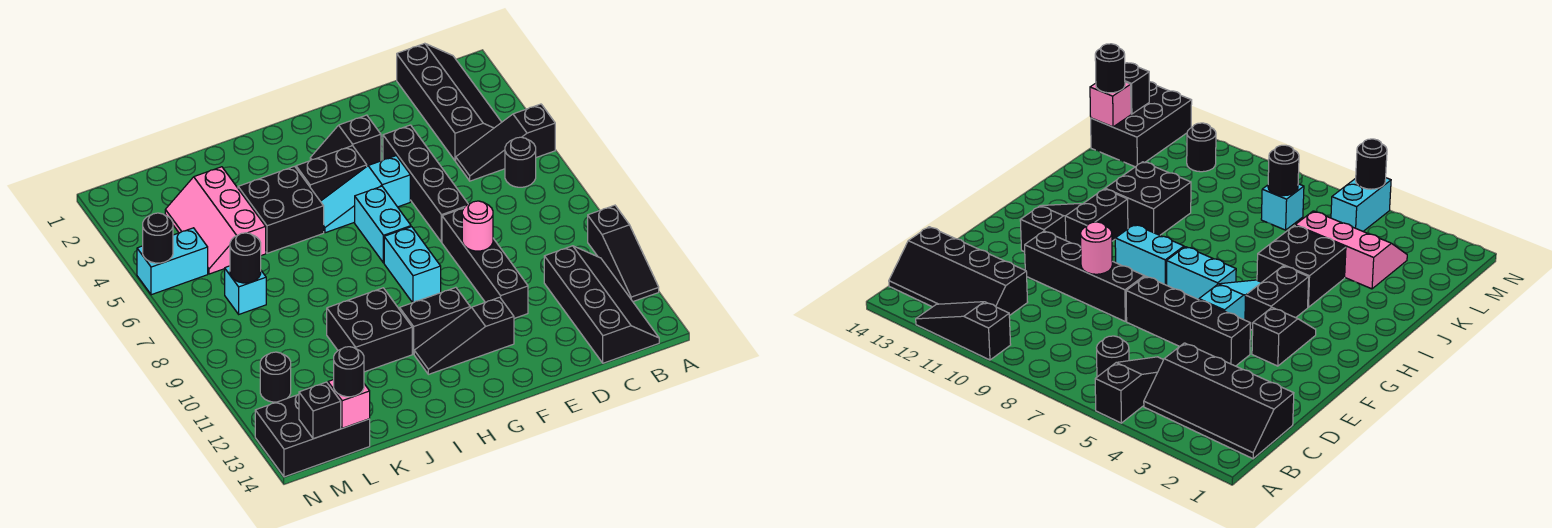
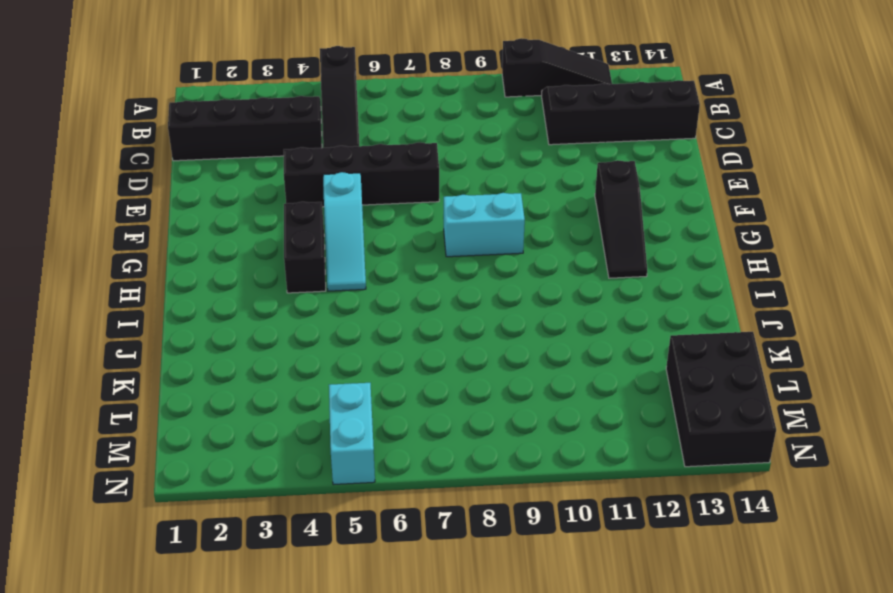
none -> black 1x1 round brick [505,137,536,187]
none -> black 1x4 brick [442,208,528,318]
none -> black 1x2 slope [310,115,381,166]

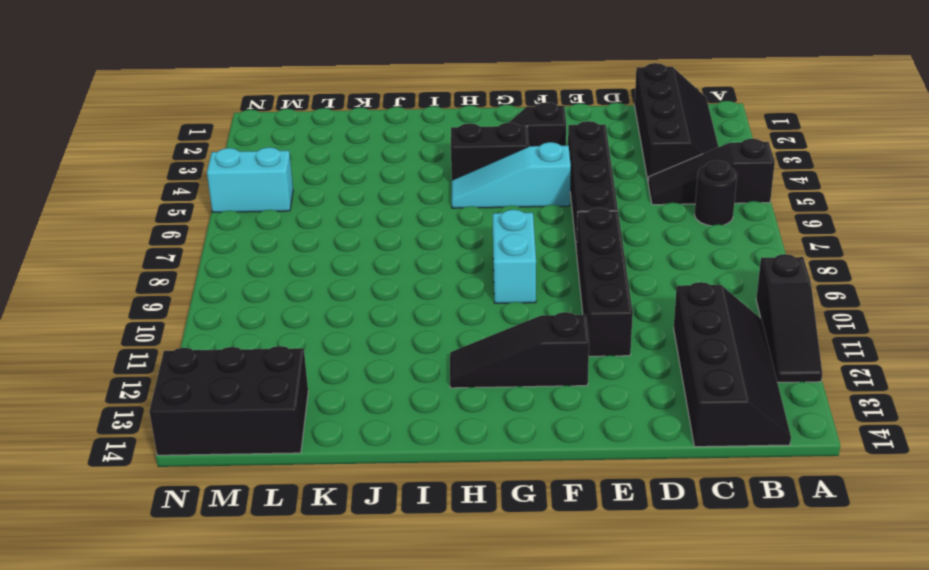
none -> cyan 1x2 brick [355,186,411,263]
none -> black 1x2 brick [400,287,470,354]
none -> black 2x2 brick [238,166,324,253]

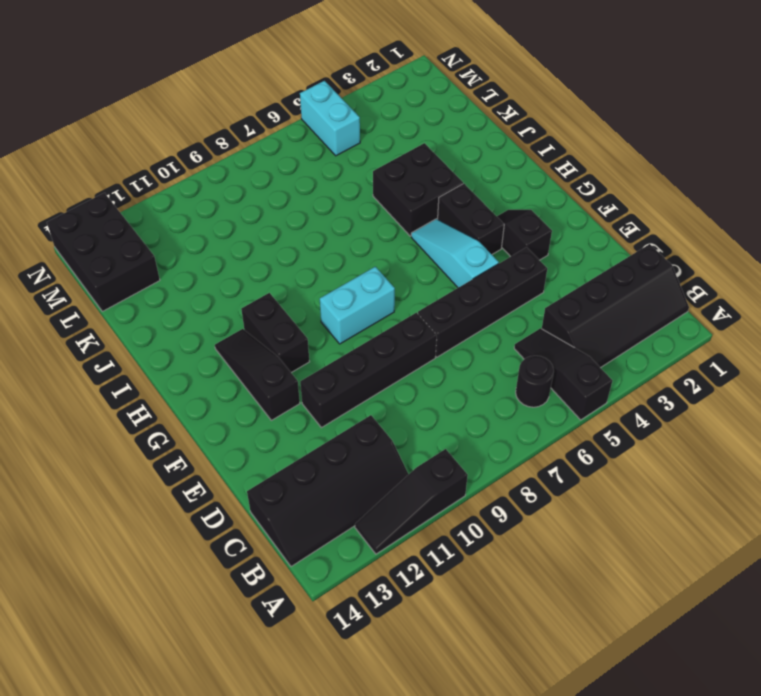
none -> cyan 1x2 brick [355,186,411,263]
none -> black 2x2 brick [327,288,412,372]
none -> pink 2x3 slope [165,167,266,274]

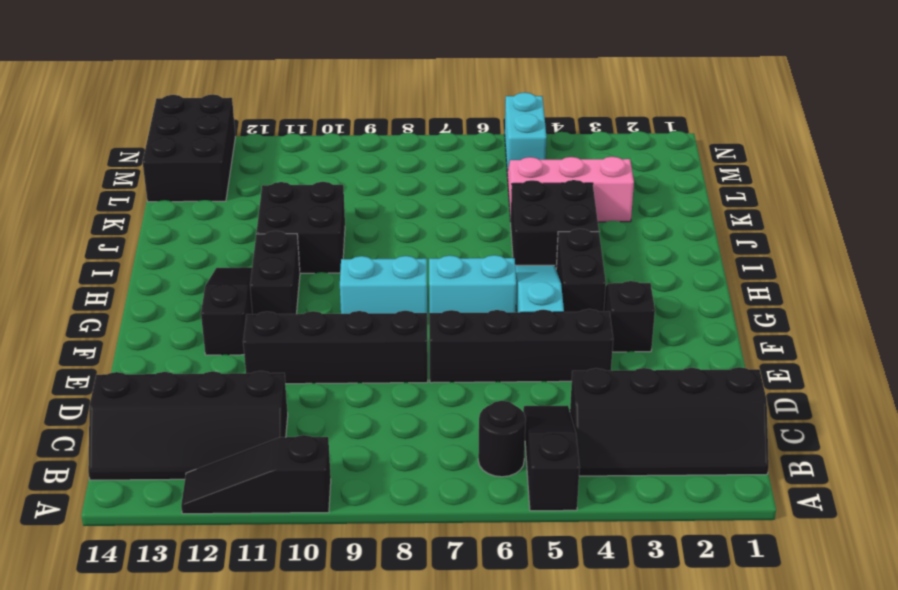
none -> cyan 1x1 brick [225,266,266,314]
none -> black 1x1 round brick [260,352,291,402]
none -> pink 1x1 round brick [462,201,493,251]

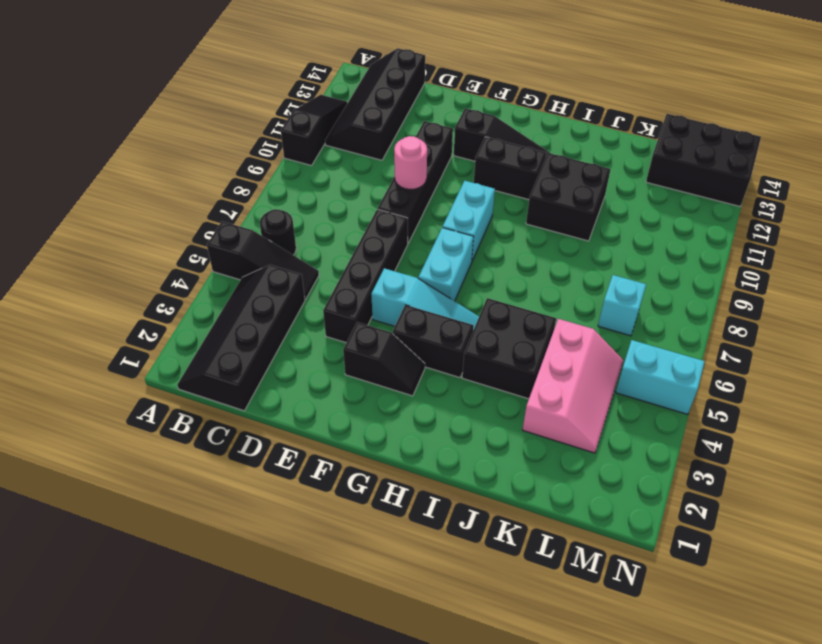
none -> black 1x1 round brick [260,352,291,402]
none -> black 1x1 round brick [230,233,261,283]
none -> pink 1x1 brick [328,380,370,428]

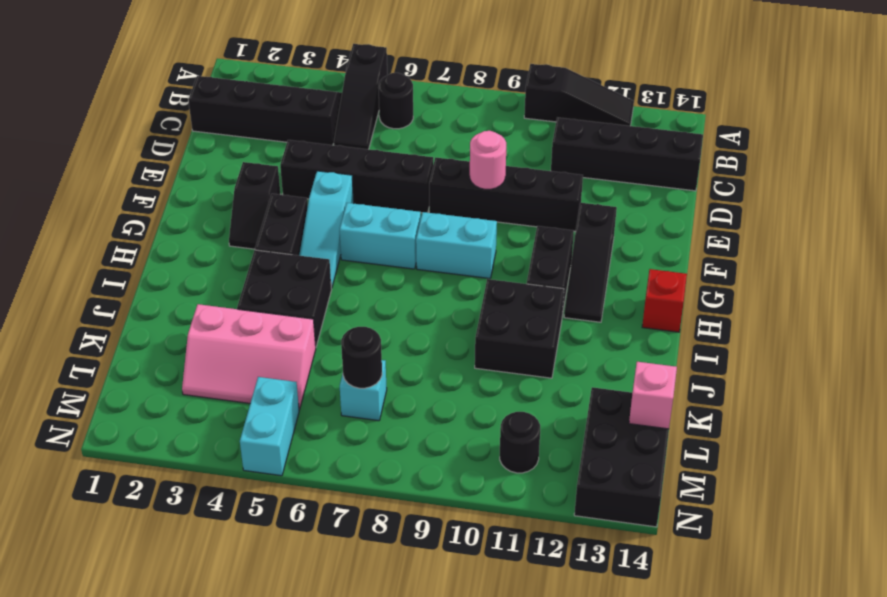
red 1x1 brick [642,269,687,332] -> none
none -> black 1x1 brick [299,382,341,439]
none -> black 1x1 round brick [143,213,173,263]
none -> black 1x1 round brick [334,347,364,397]

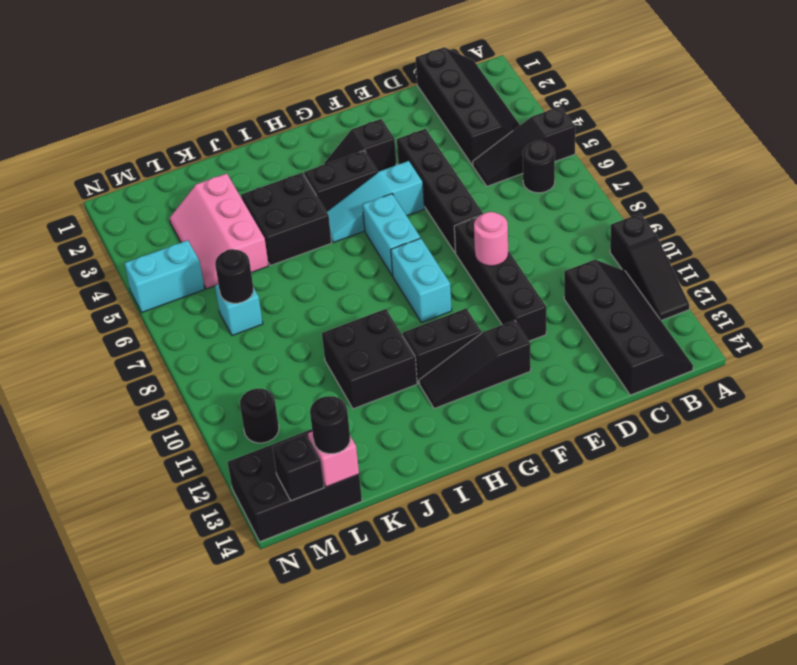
none -> black 1x1 round brick [143,213,173,263]

